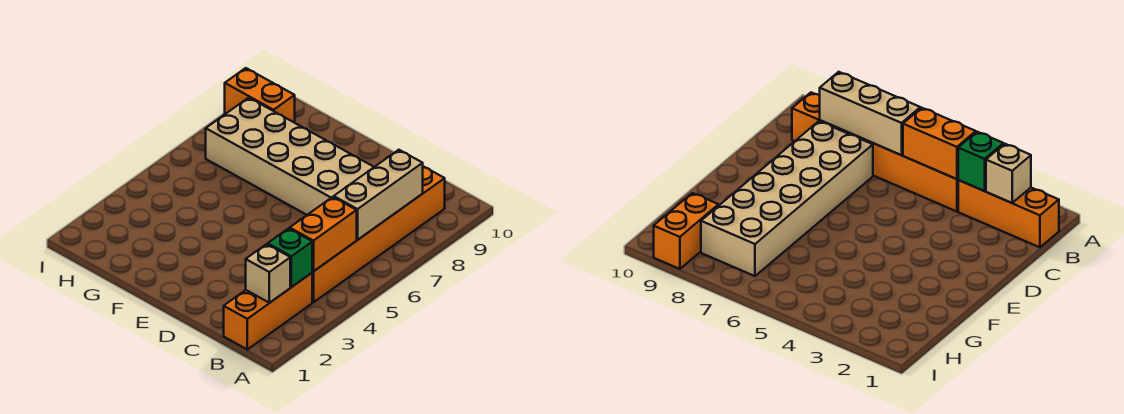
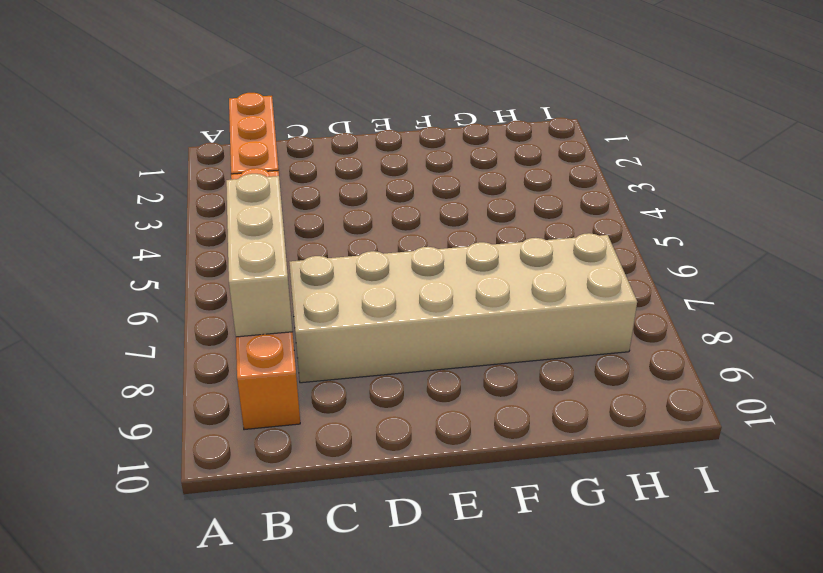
none -> orange 1x2 brick [225,68,295,123]
none -> tan 1x1 brick [246,244,290,303]

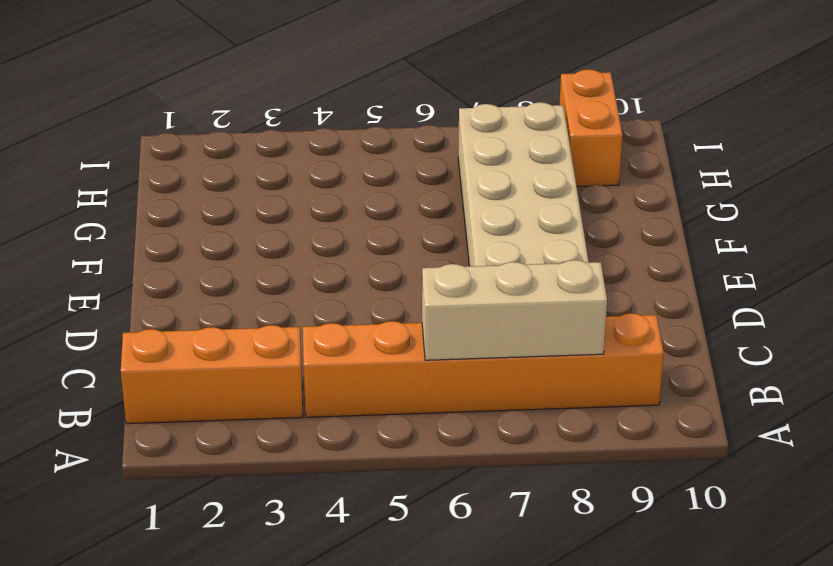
none -> tan 1x1 brick [246,244,290,303]
none -> green 1x1 brick [268,228,312,287]

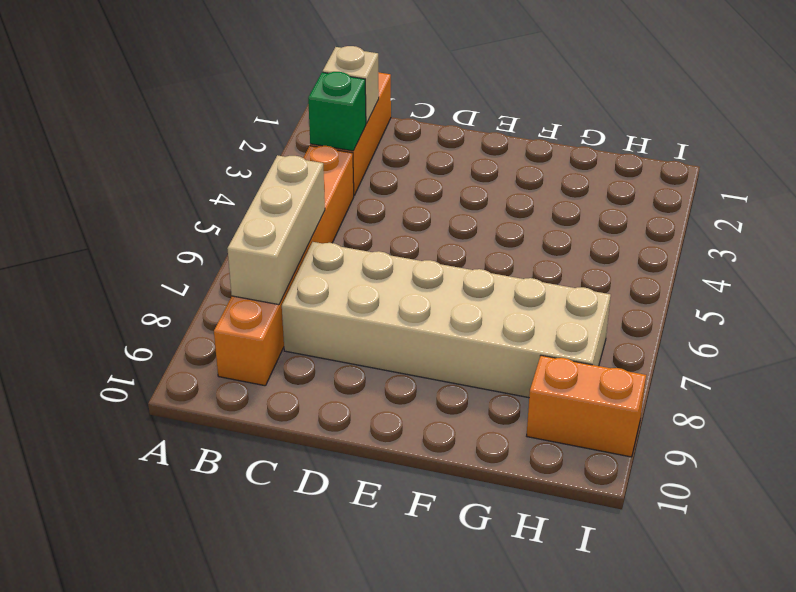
none -> orange 1x2 brick [290,197,357,271]

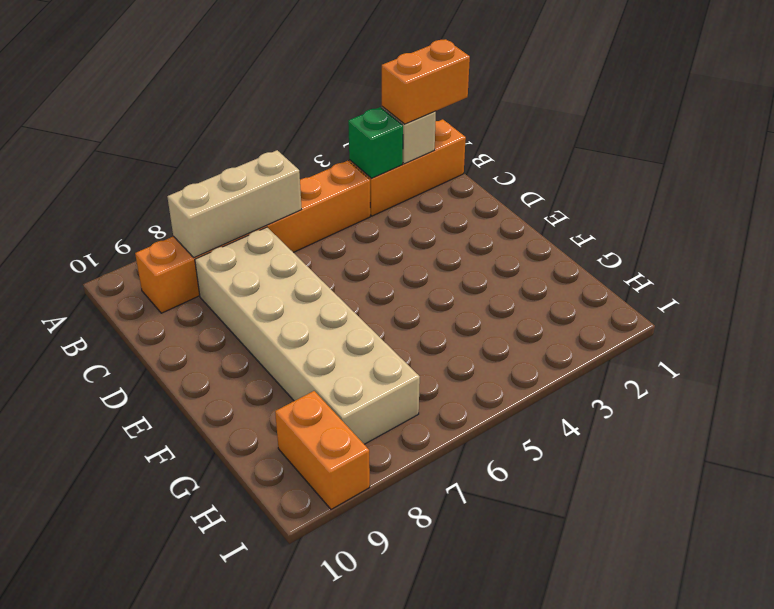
orange 1x2 brick [382,39,470,124] -> orange 1x2 brick moved to [290,197,357,271]

